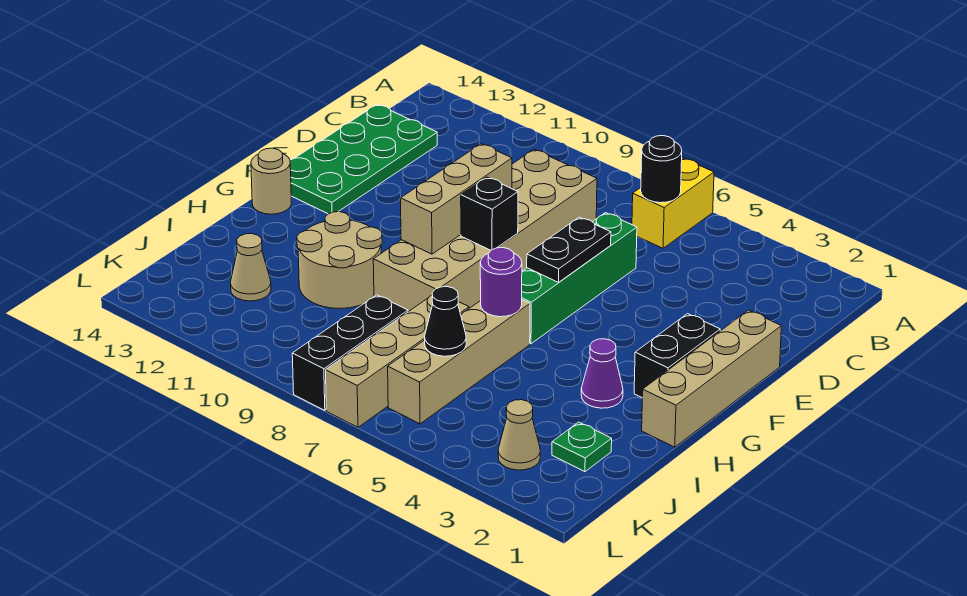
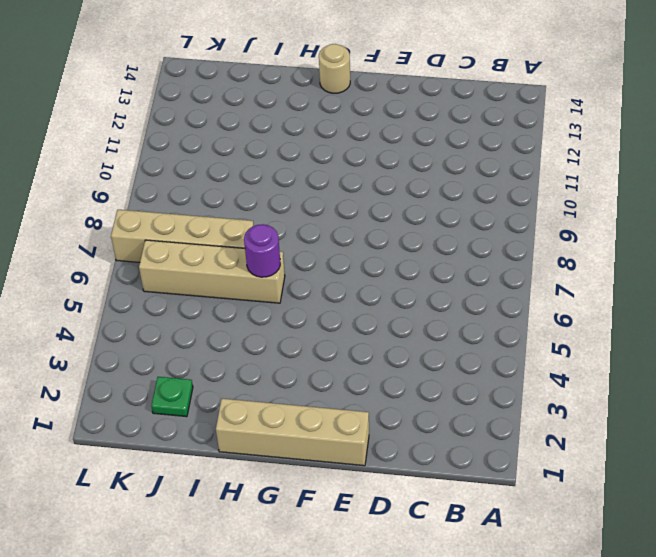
none -> yellow 1x2 brick [632,158,714,248]
none -> tan 2x6 brick [373,150,597,312]
none -> green 2x4 plate [290,105,437,214]

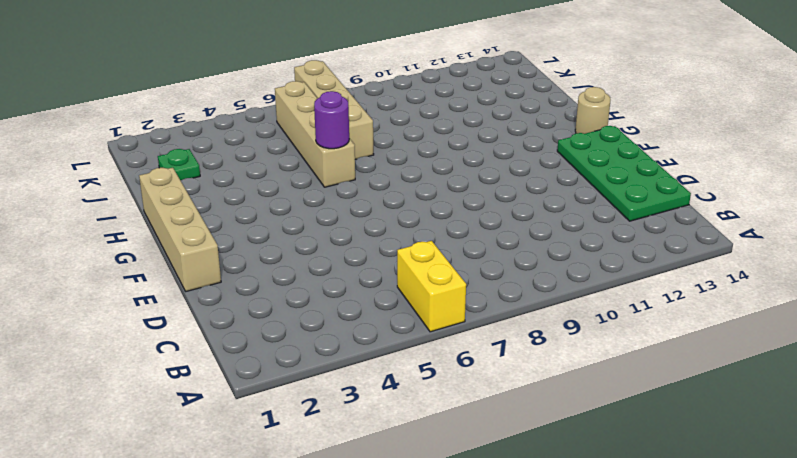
none -> tan 2x6 brick [373,150,597,312]
none -> green 1x4 brick [522,213,637,344]
none -> black 1x2 brick [634,314,720,397]

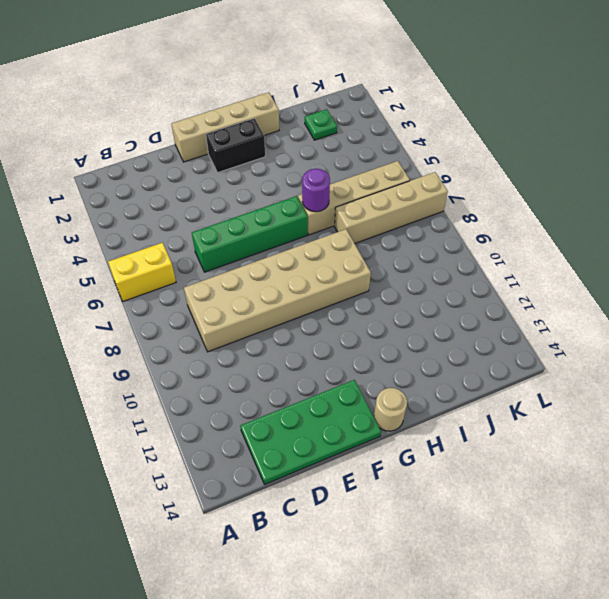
none -> purple 1x1 cone [581,339,623,408]
none -> tan 2x2 round brick [297,212,382,308]
none -> black 1x3 brick [292,295,408,410]

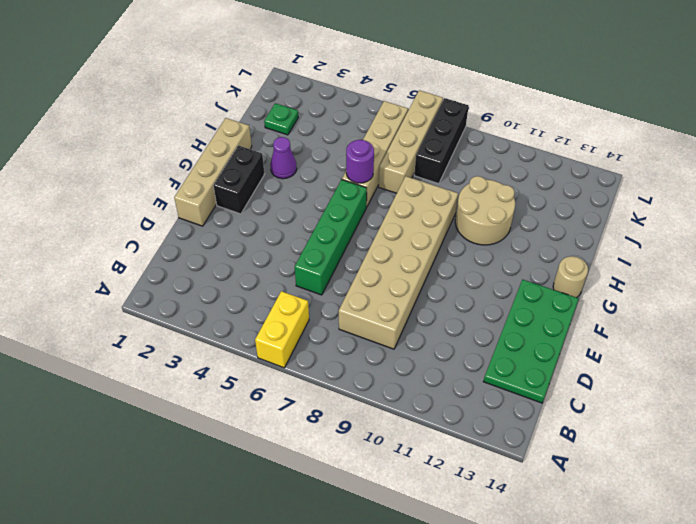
none -> tan 1x1 cone [231,234,271,301]
none -> tan 1x1 cone [498,400,540,470]
none -> black 1x1 round brick [641,136,682,203]

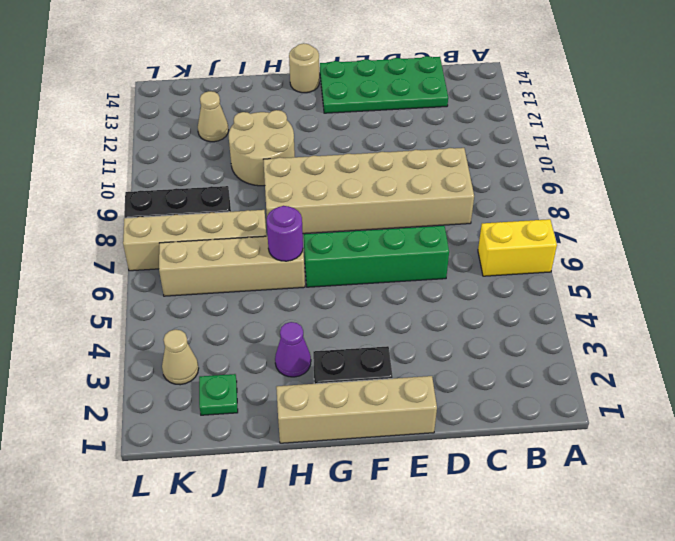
none -> black 1x1 round brick [641,136,682,203]
none -> black 1x2 plate [527,217,611,282]
none -> tan 1x3 brick [401,144,512,254]

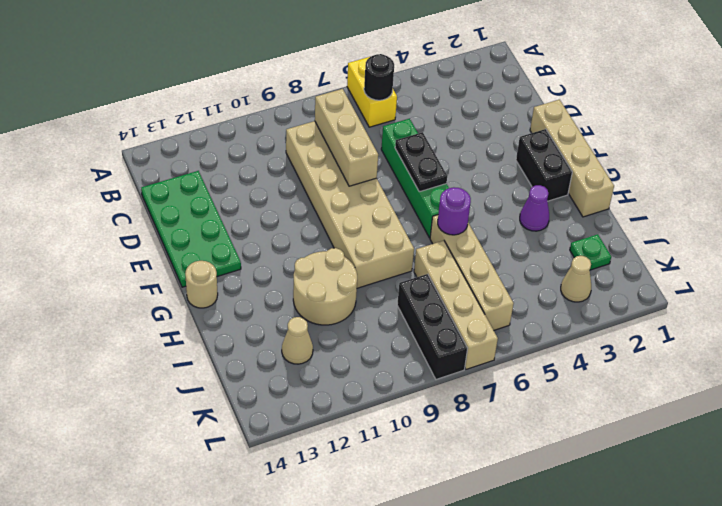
tan 1x3 brick [315,89,378,186] -> tan 1x3 brick moved to [401,144,512,254]
none -> black 1x1 brick [461,177,518,250]
none -> black 1x1 cone [425,287,466,356]

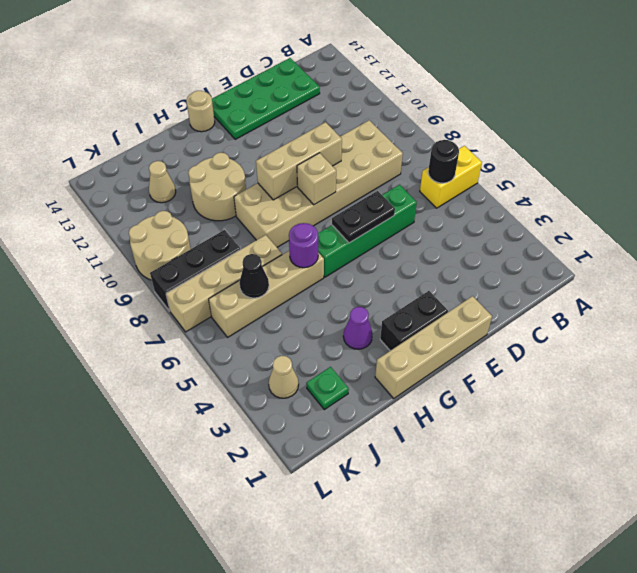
tan 1x1 brick [297,153,336,205] -> black 1x1 brick [461,177,518,250]
tan 2x2 round brick [129,211,191,280] -> none

